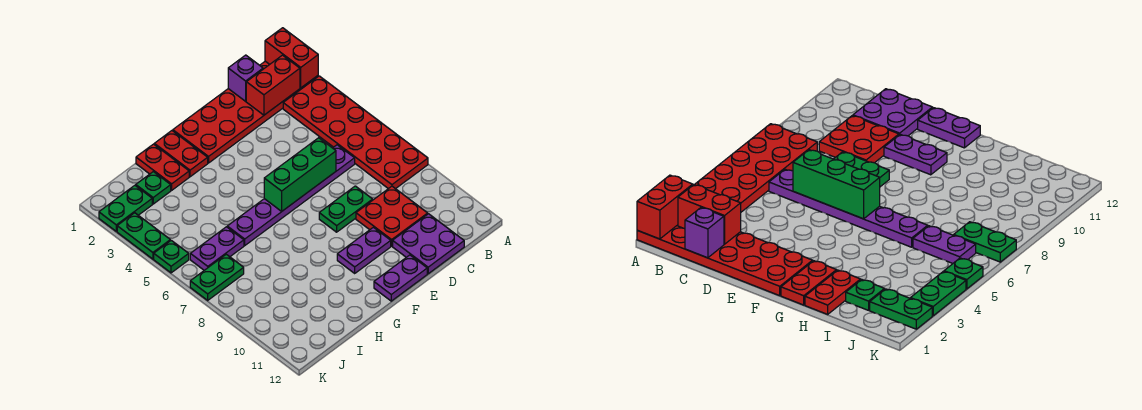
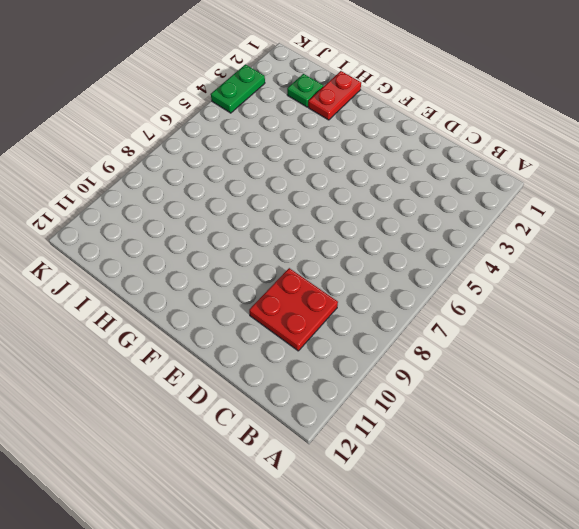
none -> red 2x6 plate [173,61,318,163]
none -> red 2x6 plate [283,76,428,189]
none -> purple 1x6 plate [227,145,355,245]

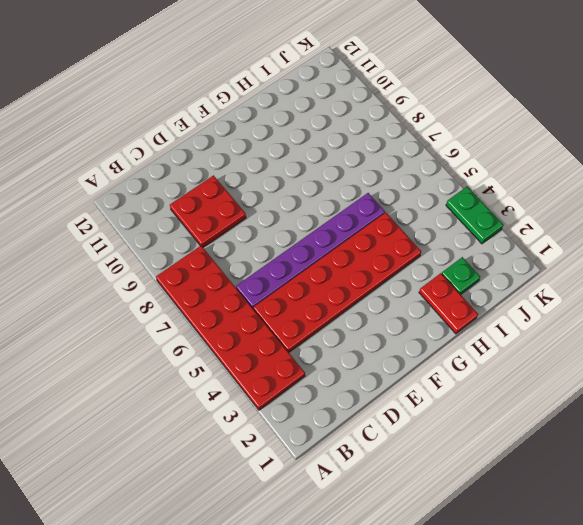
red 2x6 plate [253,213,421,352] -> red 2x6 plate moved to [173,61,318,163]
none -> purple 2x2 plate [393,214,464,274]
none -> green 1x2 plate [319,186,373,232]
none -> purple 1x2 plate [337,227,391,273]

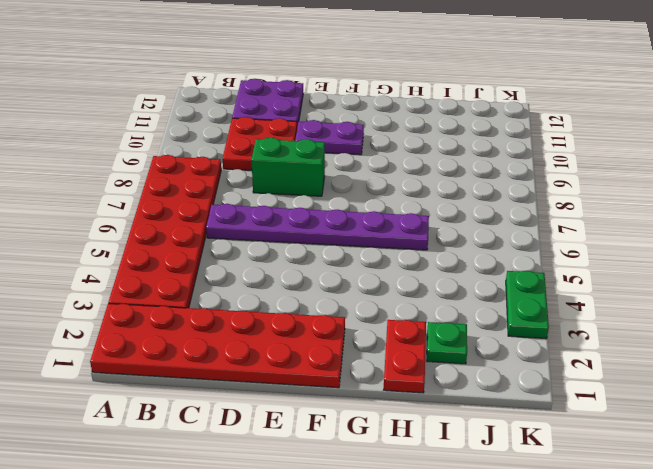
green 1x2 brick [251,138,325,196] -> green 1x2 plate [319,186,373,232]
none -> purple 1x2 plate [374,255,427,301]
none -> red 1x2 plate [154,131,208,177]
none -> purple 1x2 plate [190,227,244,270]

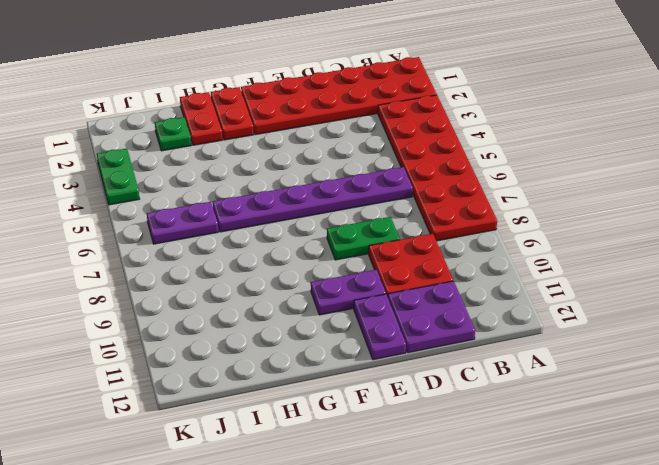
purple 1x2 plate [354,294,406,360] -> purple 1x2 plate turned to [374,255,427,301]
none -> green 1x2 plate [99,185,152,231]
none -> green 1x2 plate [190,254,244,300]
none -> green 1x1 plate [154,240,189,273]

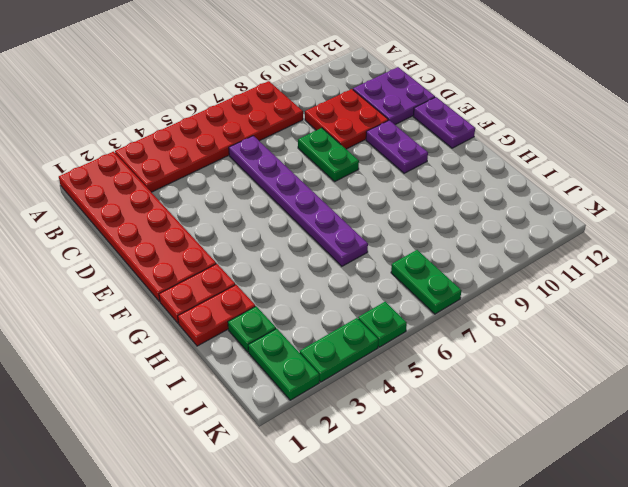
none -> purple 1x2 plate [190,227,244,270]
none -> red 1x2 brick [265,28,318,88]
none -> red 1x2 brick [246,55,300,115]

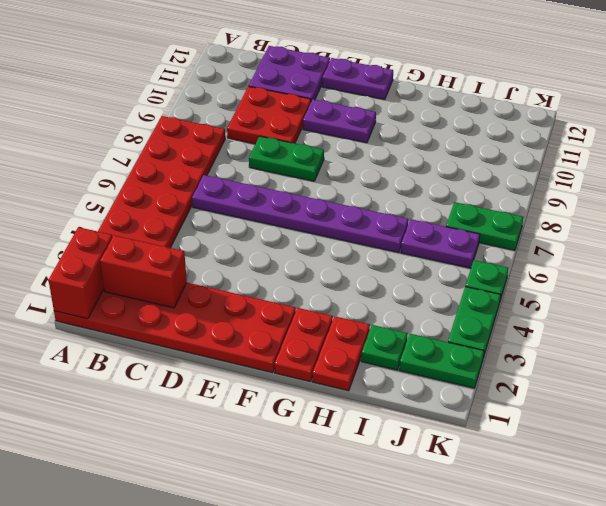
none -> purple 1x1 brick [228,55,263,101]
none -> green 1x3 brick [264,138,336,211]

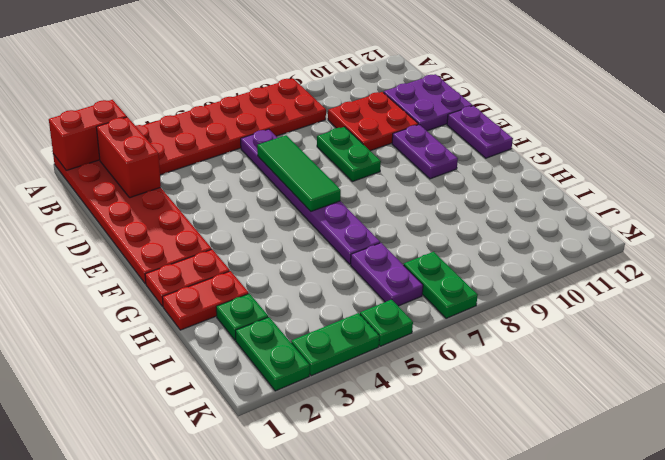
green 1x3 tile [257,135,341,211] -> green 1x3 brick [264,138,336,211]
none -> purple 1x1 brick [228,55,263,101]

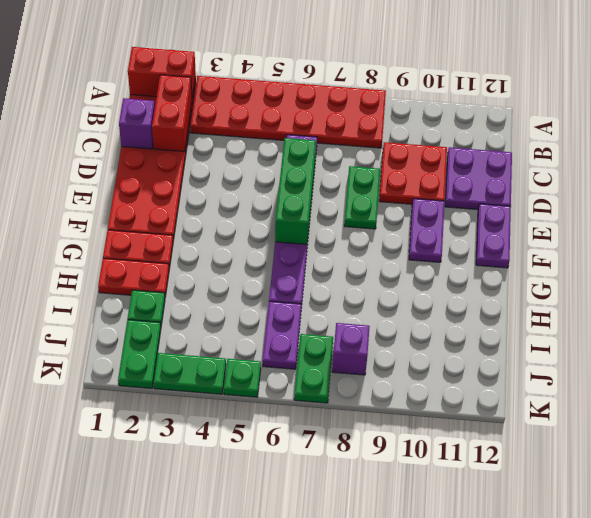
purple 1x1 brick [332,323,370,375] -> none

